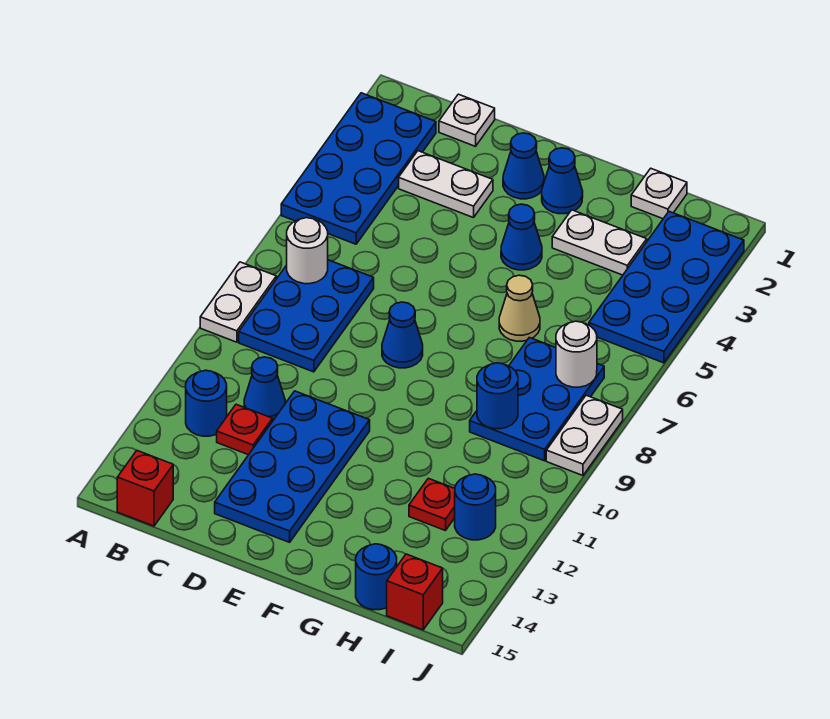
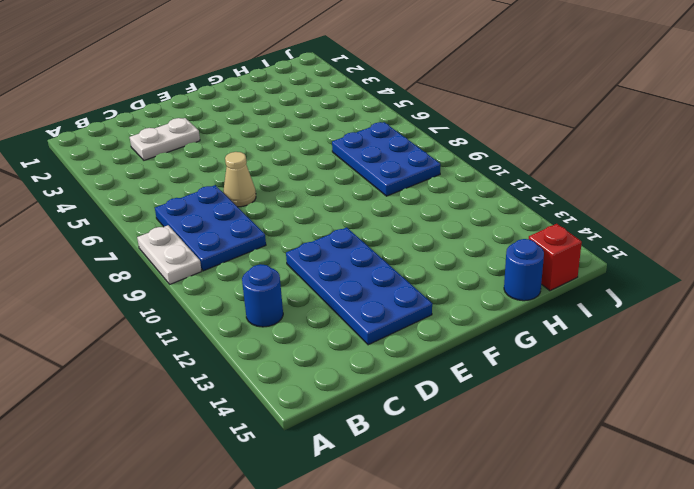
tan 1x1 cone [223,152,256,207] -> tan 1x1 cone moved to [499,275,540,341]
none -> blue 2x4 plate [281,93,436,244]
none -> red 1x1 brick [117,451,173,526]
none -> white 1x1 plate [439,94,495,146]

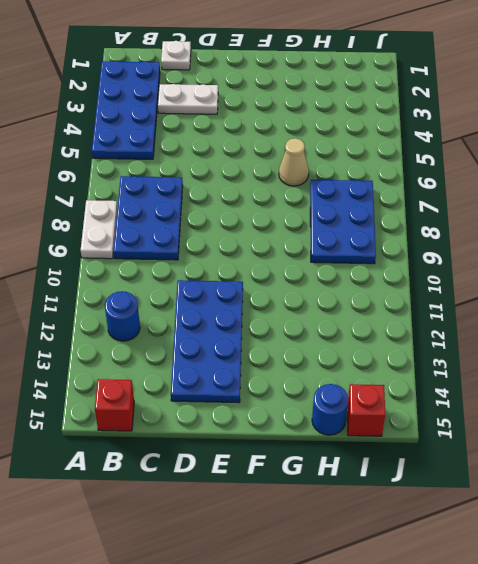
none -> blue 1x1 cone [244,357,285,421]
none -> red 1x1 plate [217,404,272,455]
none -> blue 1x1 cone [503,133,544,199]

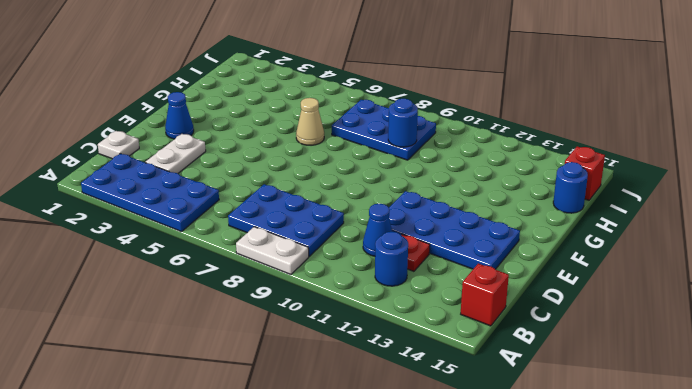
none -> blue 1x1 cone [382,302,423,368]
none -> blue 1x1 cone [542,148,583,214]
none -> blue 1x1 cone [501,204,542,270]

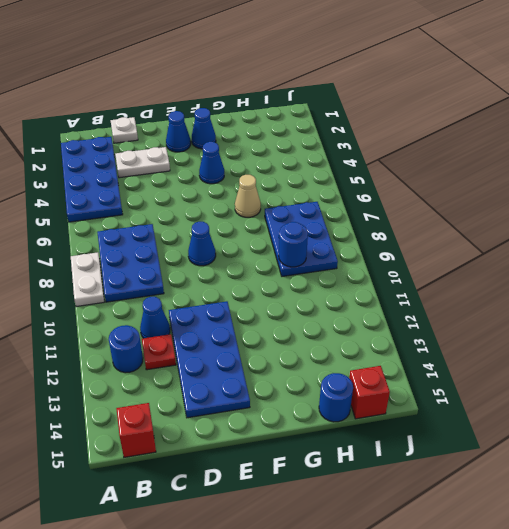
none -> white 1x2 plate [552,210,647,275]
none -> white 1x1 plate [631,168,687,219]
none -> red 1x1 plate [409,478,455,531]

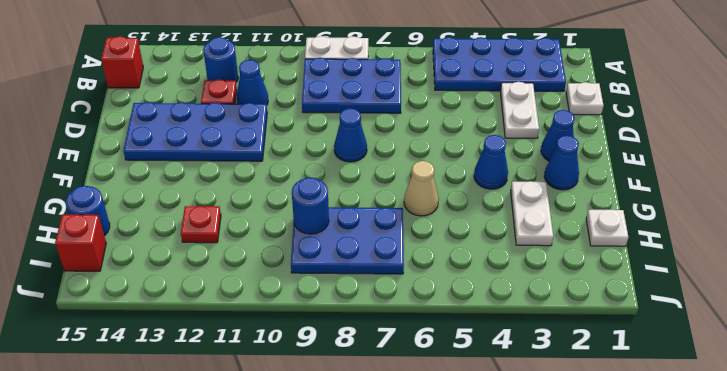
none -> blue 2x4 plate [589,212,744,363]
none -> blue 1x1 round brick [455,474,496,540]
none -> white 1x2 plate [546,395,623,476]

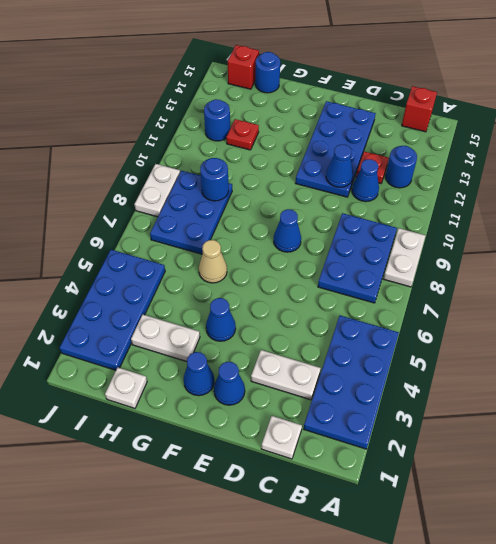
blue 1x1 cone [326,145,353,187] -> none
none -> white 1x1 round brick [287,218,328,284]
none -> white 1x1 round brick [556,321,597,387]

